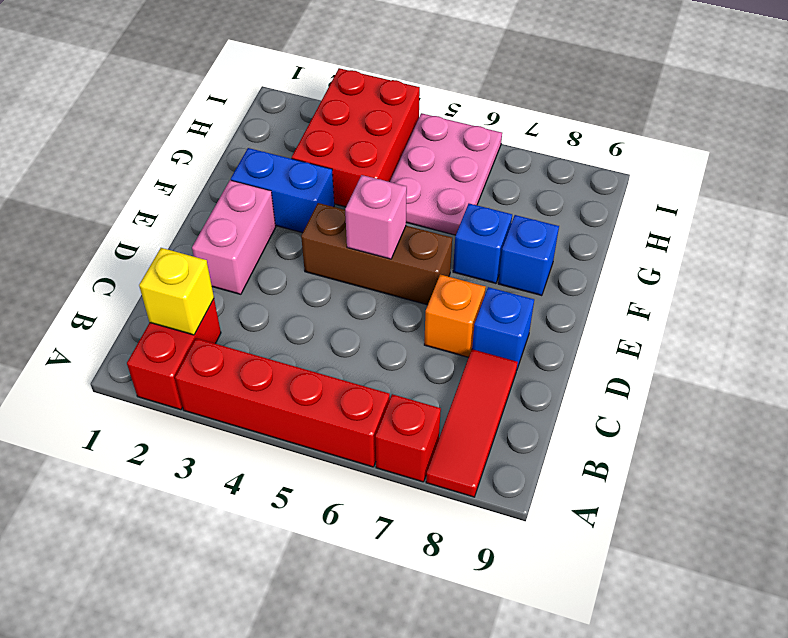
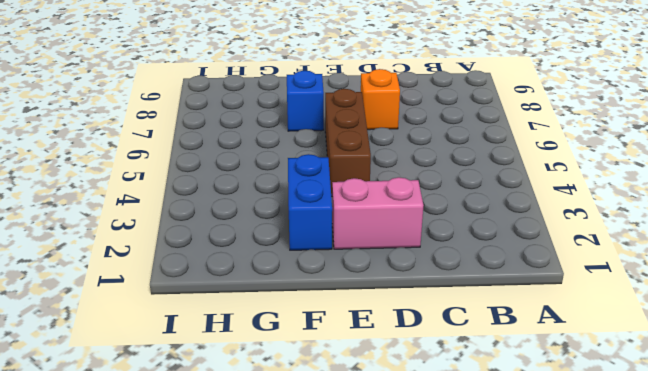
none -> red 1x2 brick [127,299,221,410]
none -> red 1x4 brick [175,338,390,467]
none -> red 1x1 brick [375,394,441,482]

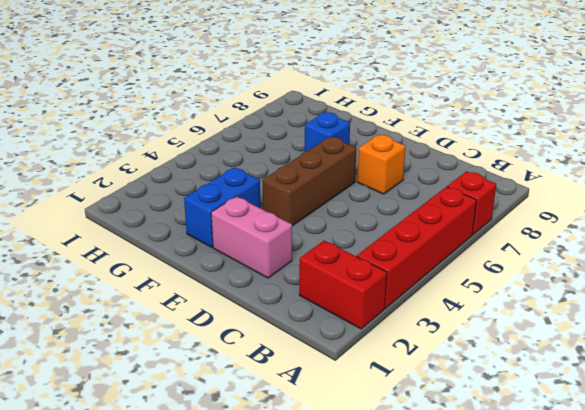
none -> red 1x3 tile [426,349,518,497]
none -> blue 1x1 brick [472,287,534,369]
none -> blue 1x1 brick [498,215,559,296]

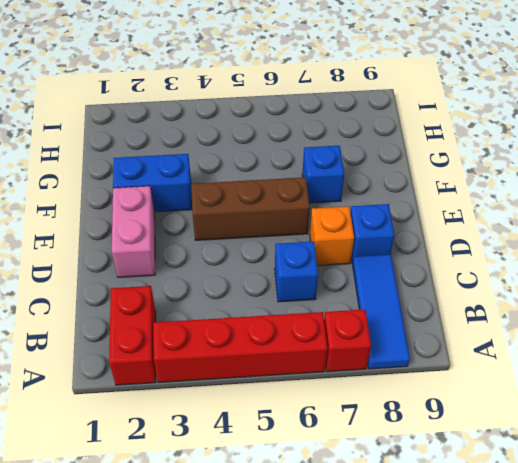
blue 1x3 tile [353,255,410,369] -> red 1x3 tile [426,349,518,497]
blue 1x1 brick [275,241,318,302] -> blue 1x1 brick moved to [498,215,559,296]
none -> red 2x3 brick [292,68,420,207]
none -> pink 2x3 plate [390,113,502,235]
none -> yellow 1x1 brick [139,248,214,335]

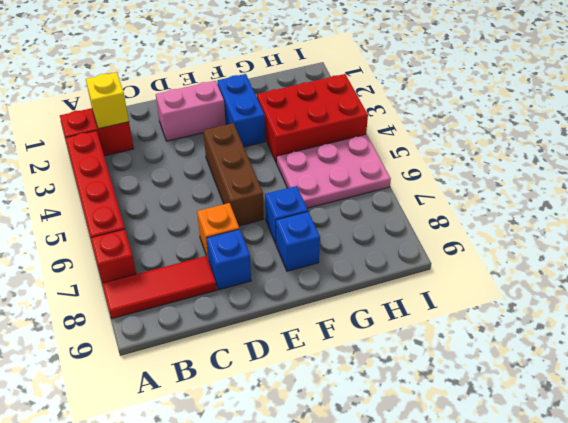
none -> pink 1x1 brick [345,175,407,259]

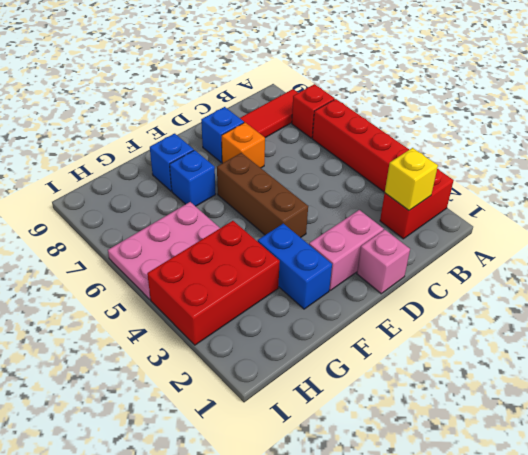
pink 1x1 brick [357,230,410,294] -> pink 1x1 brick moved to [345,175,407,259]

